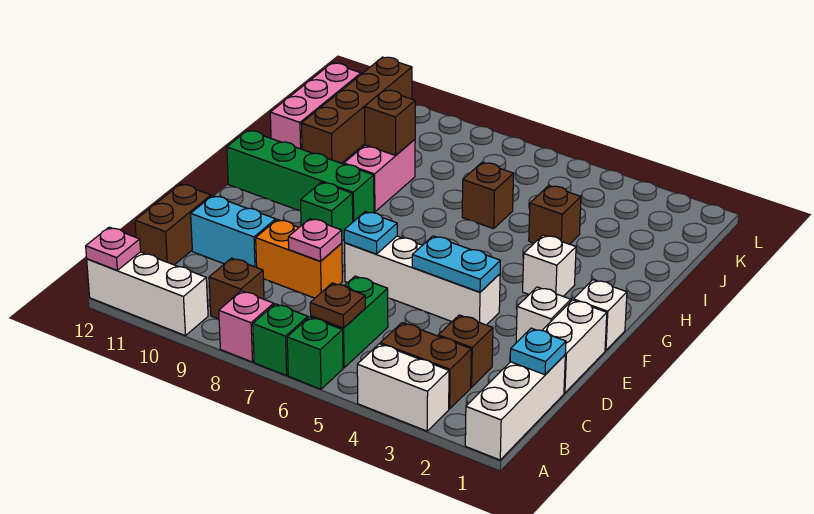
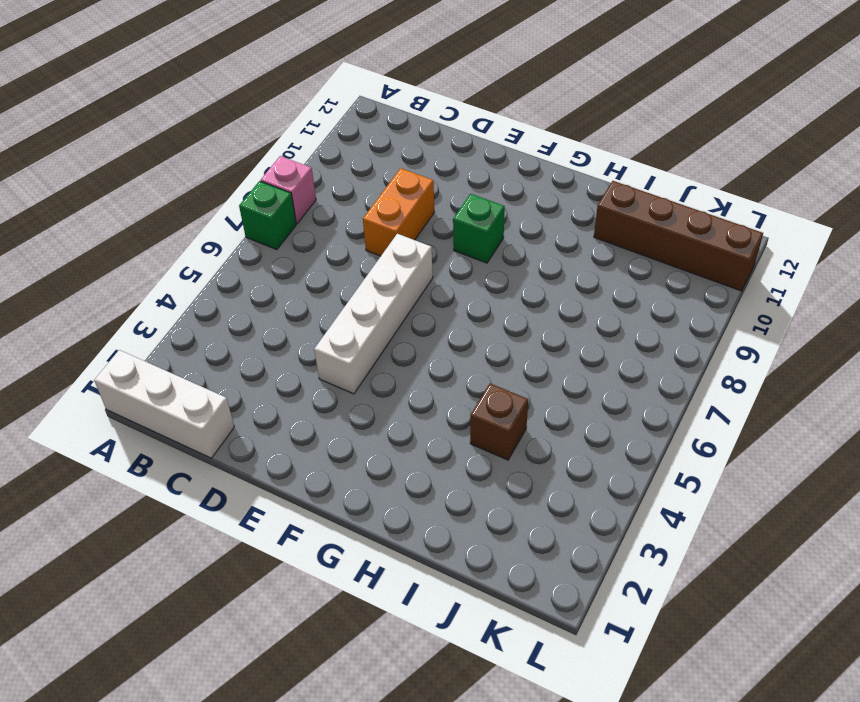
none -> white 1x2 brick [357,344,449,431]
none -> green 1x1 brick [287,317,343,389]
none -> white 1x3 brick [87,252,208,336]
none -> brown 1x2 brick [380,323,471,409]

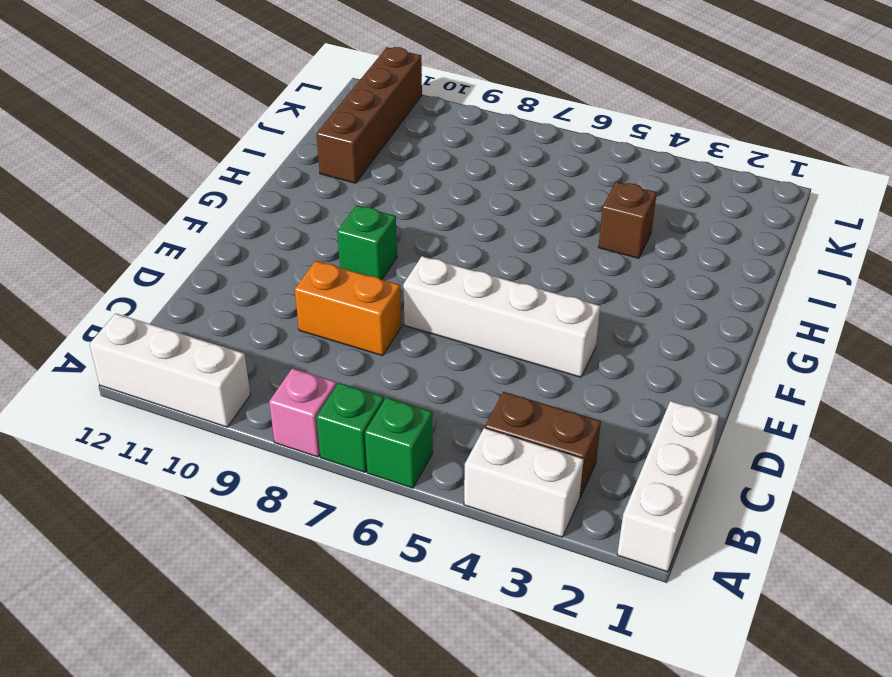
none -> green 1x2 brick [311,276,388,368]
none -> brown 1x1 brick [209,258,264,319]
none -> brown 1x1 brick [438,315,493,387]
none -> brown 1x2 brick [135,184,211,265]

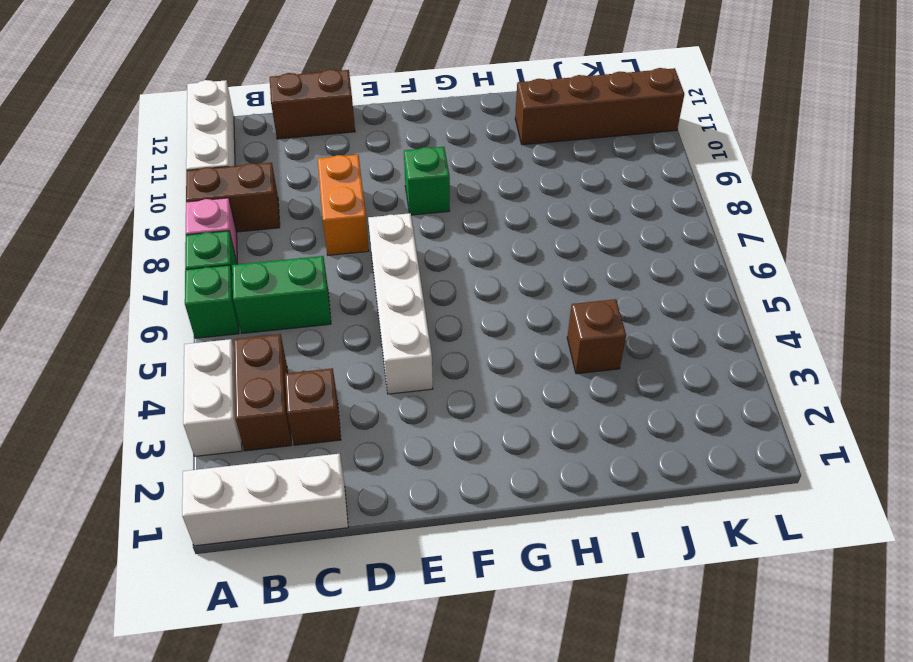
brown 1x2 brick [186,163,280,232] -> brown 1x1 brick [209,258,264,319]
none -> white 1x2 brick [542,300,607,393]
none -> cyan 1x2 brick [191,196,276,267]
none -> white 1x1 brick [516,287,571,343]
none -> white 1x1 brick [574,280,627,351]

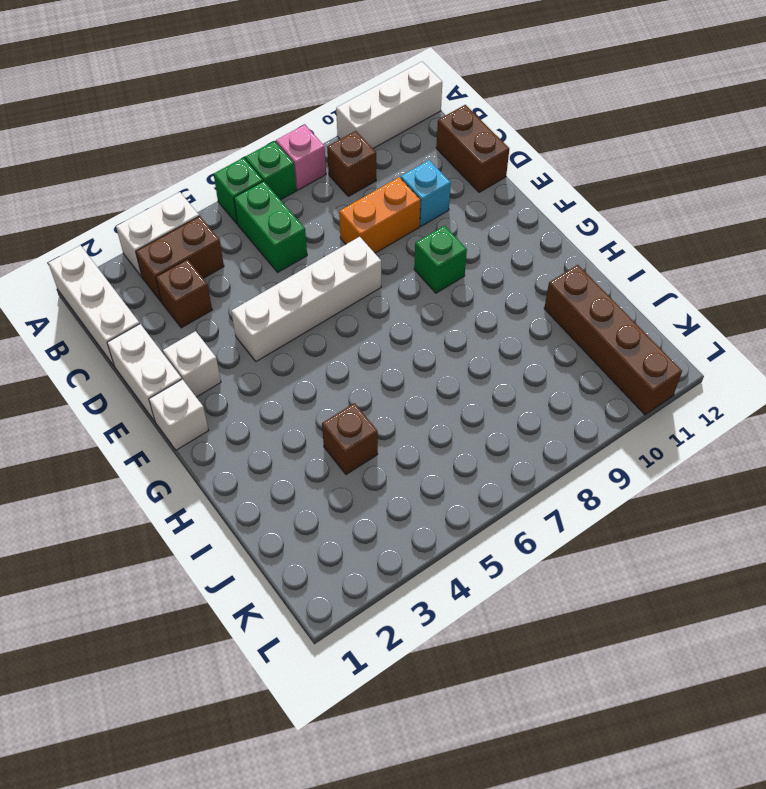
cyan 1x1 brick [401,160,451,226] -> cyan 1x2 brick [191,196,276,267]
none -> white 1x1 brick [523,235,576,296]
none -> green 1x4 brick [227,130,374,222]
none -> pink 1x2 brick [344,139,415,212]
none -> brown 1x1 brick [462,162,514,229]

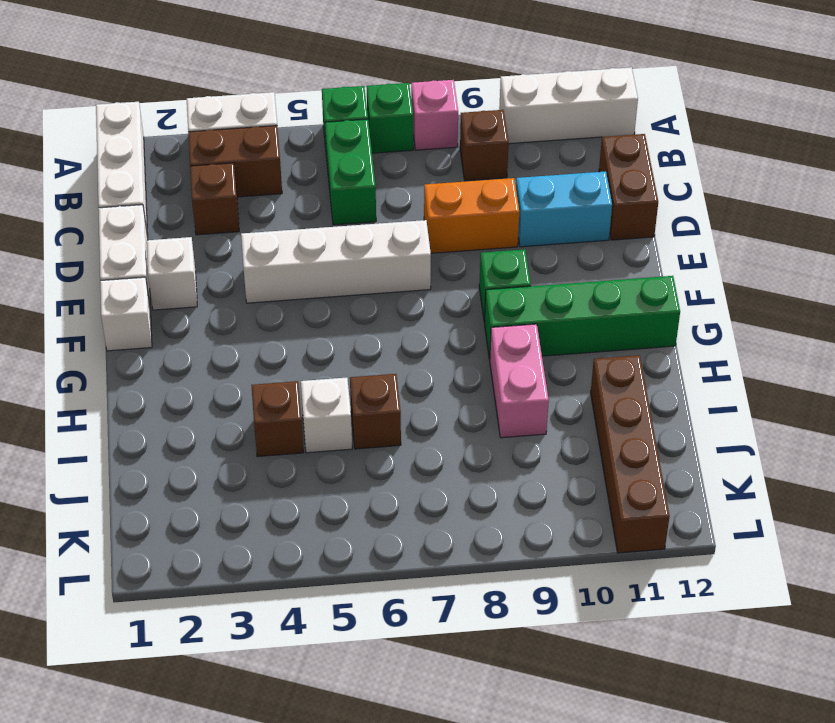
white 1x1 brick [301,378,352,453] -> white 1x1 brick moved to [523,235,576,296]
none -> pink 1x3 brick [270,63,361,149]
none -> pink 1x1 plate [86,227,141,270]
none -> brown 1x1 plate [310,283,365,328]
none -> cyan 1x1 plate [510,328,566,375]

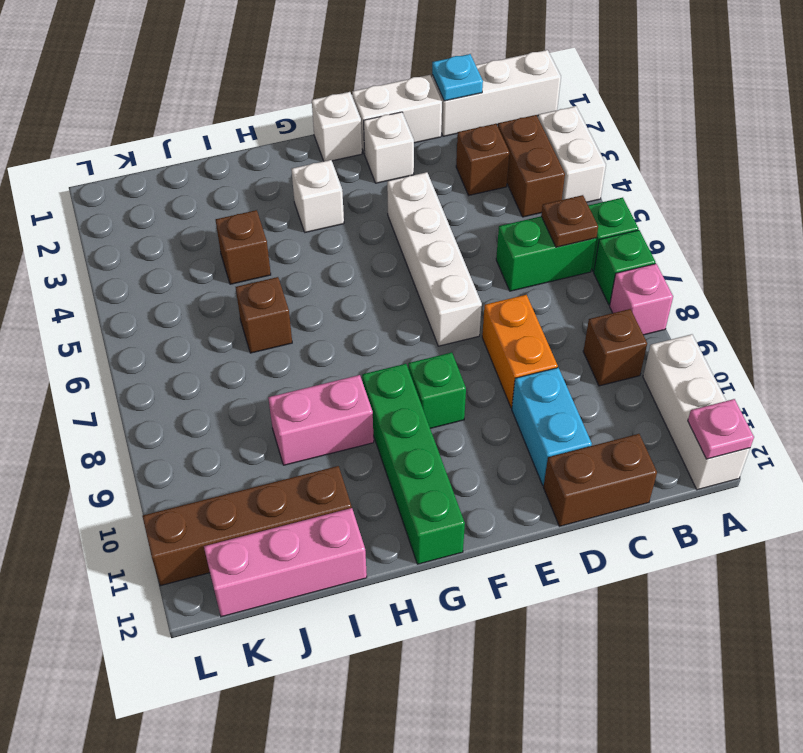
none -> pink 1x1 plate [288,219,342,261]
none -> cyan 1x2 plate [412,236,500,292]
none -> cyan 1x1 plate [344,211,397,254]
none -> brown 1x1 brick [365,90,415,155]

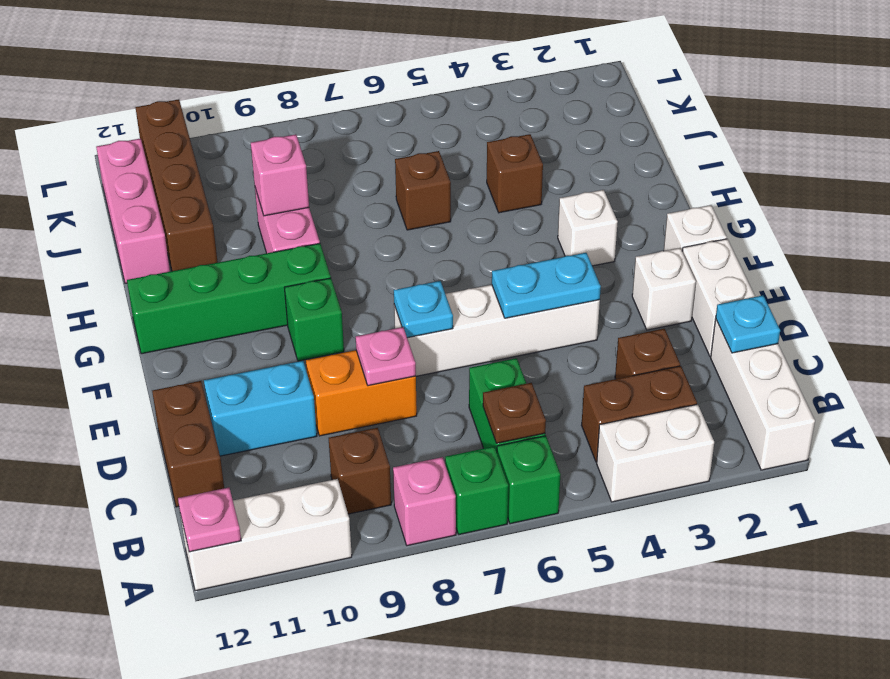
pink 1x1 brick [251,134,309,216] -> brown 1x1 brick [365,90,415,155]

